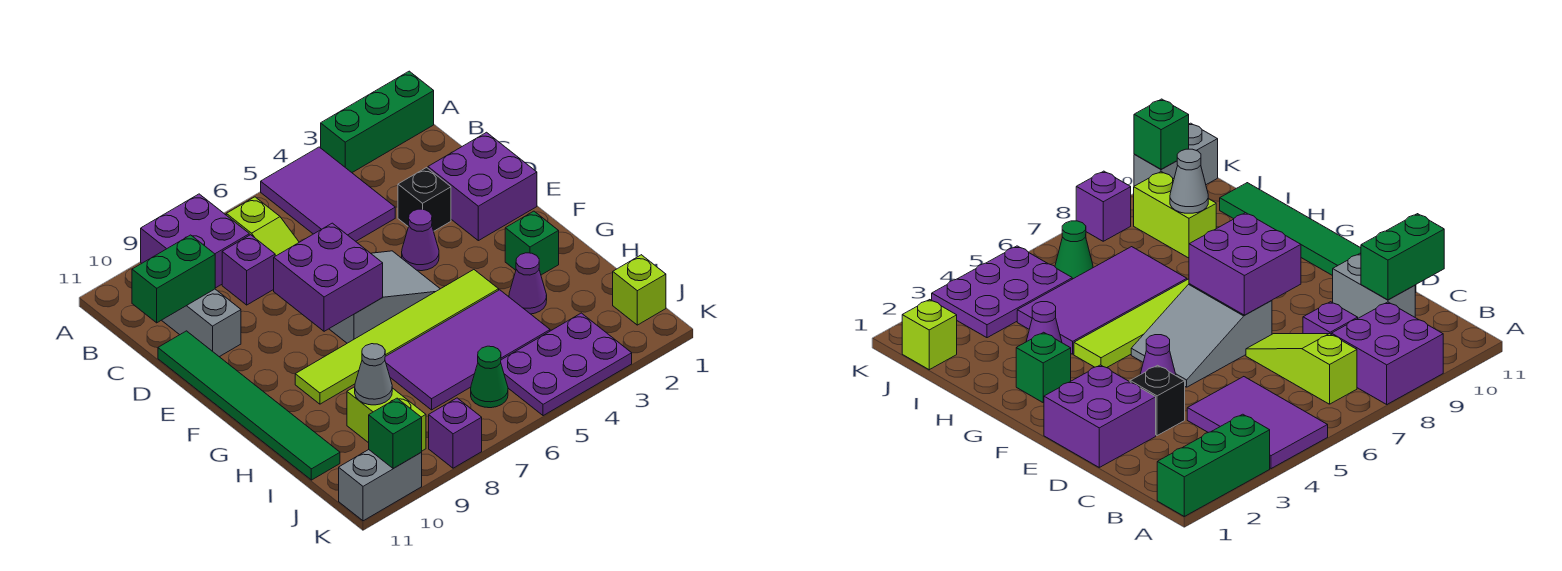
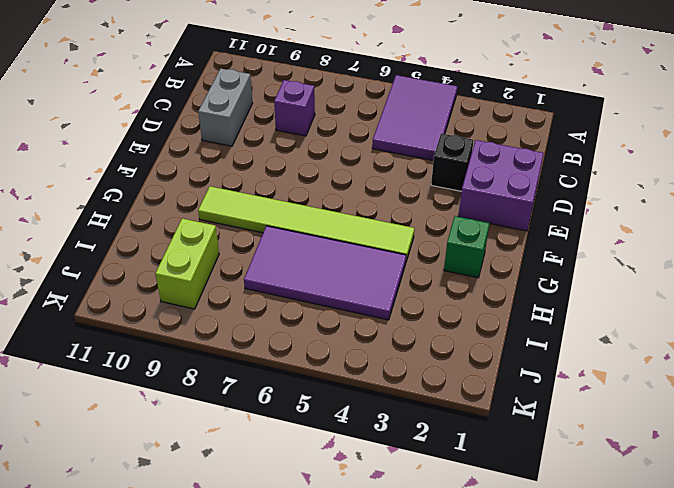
none -> green 1x3 brick [321,71,434,172]
none -> purple 2x2 brick [141,194,249,288]
none -> lime 1x3 slope [226,197,299,256]

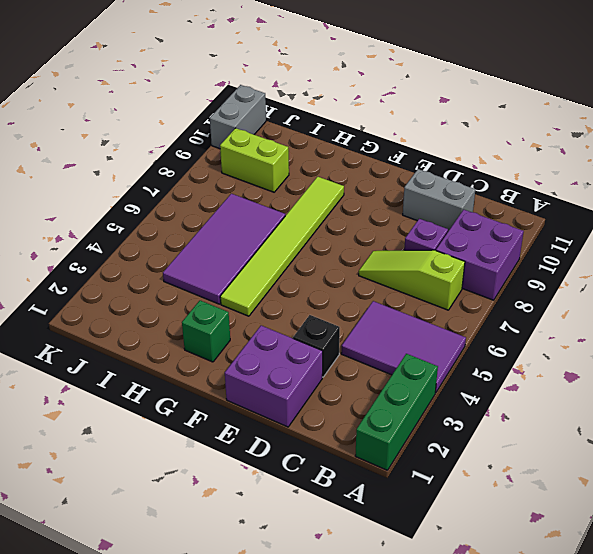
none -> green 1x6 tile [158,331,340,480]
none -> purple 1x1 cone [402,209,439,271]
none -> grey 2x3 slope [329,251,440,343]

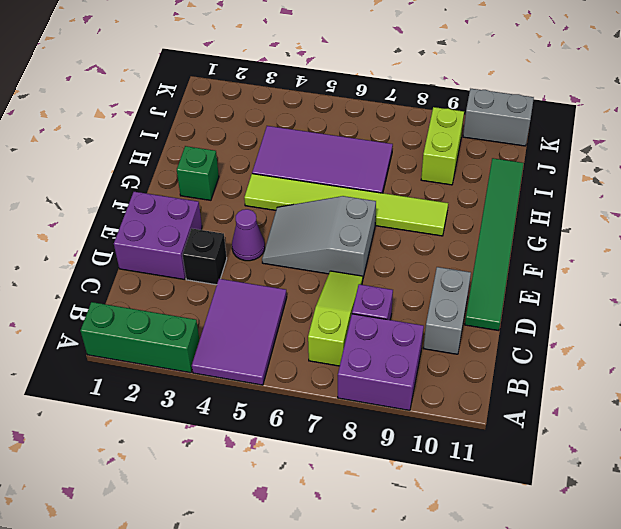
none -> purple 1x1 cone [509,253,547,314]
none -> lime 1x1 brick [613,255,666,325]
none -> purple 2x3 plate [501,313,632,416]

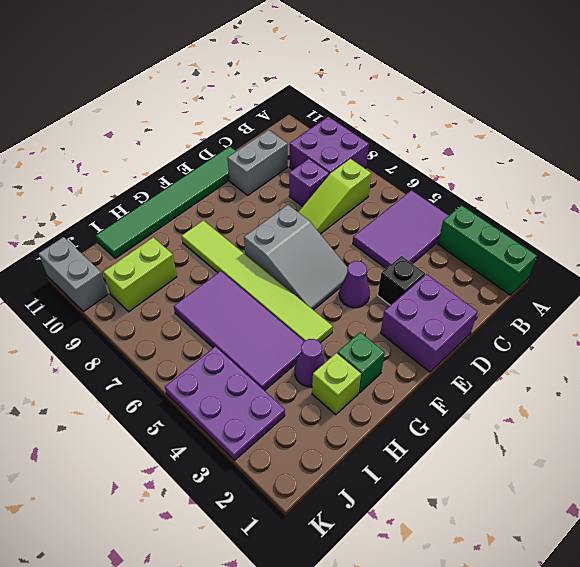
lime 1x1 brick [312,353,361,415] -> lime 1x1 brick moved to [613,255,666,325]
none -> green 1x1 cone [471,346,508,408]
none -> purple 1x1 brick [429,398,482,468]
none -> green 1x2 brick [132,235,215,323]

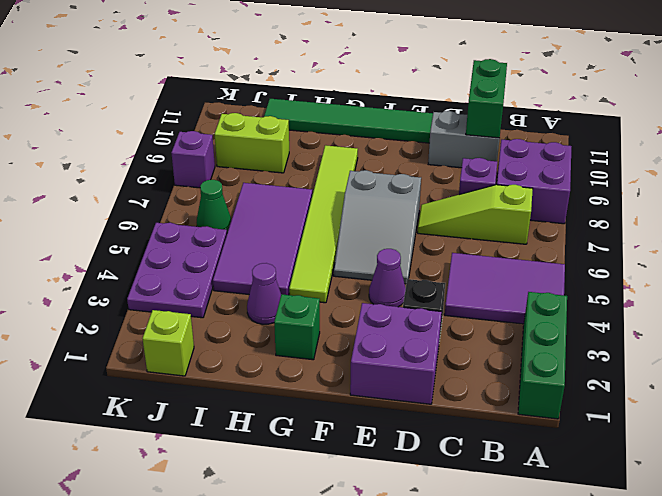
none -> grey 1x2 brick [339,450,422,521]
none -> purple 2x2 brick [274,223,383,331]
none -> grey 1x1 cone [355,344,392,405]

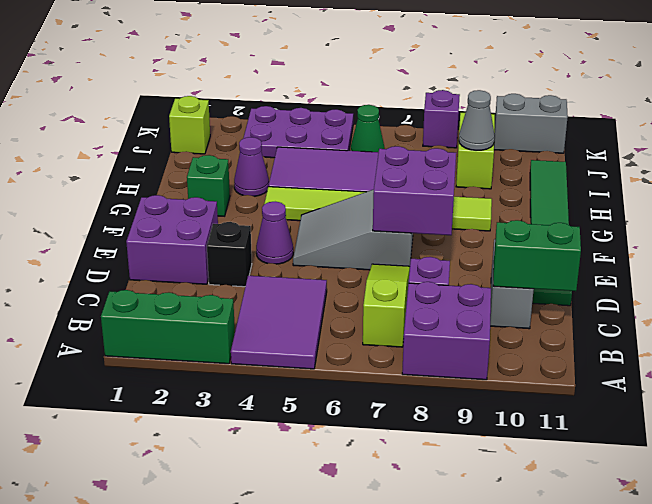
none -> green 1x1 brick [369,398,422,469]

